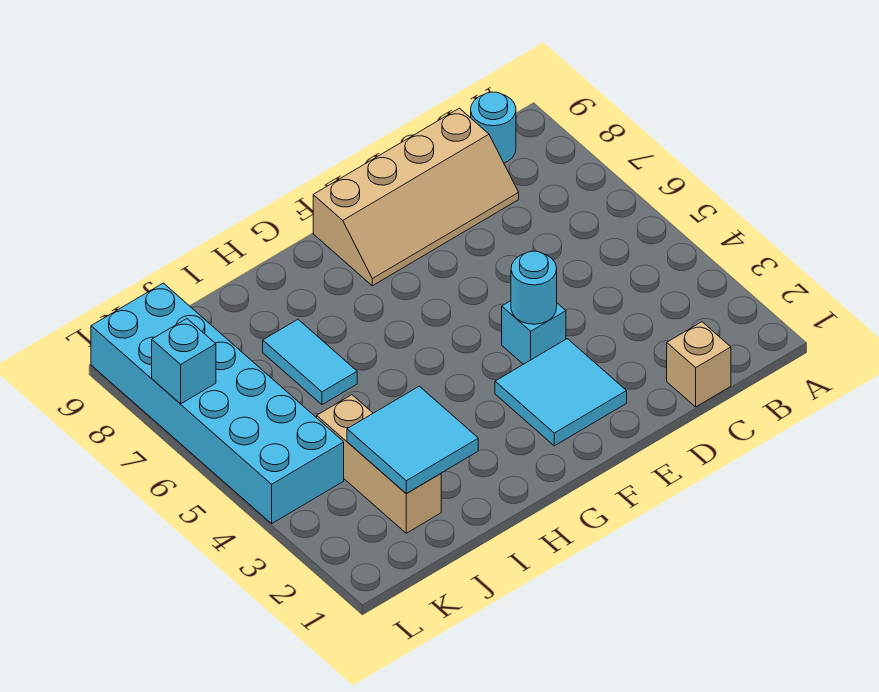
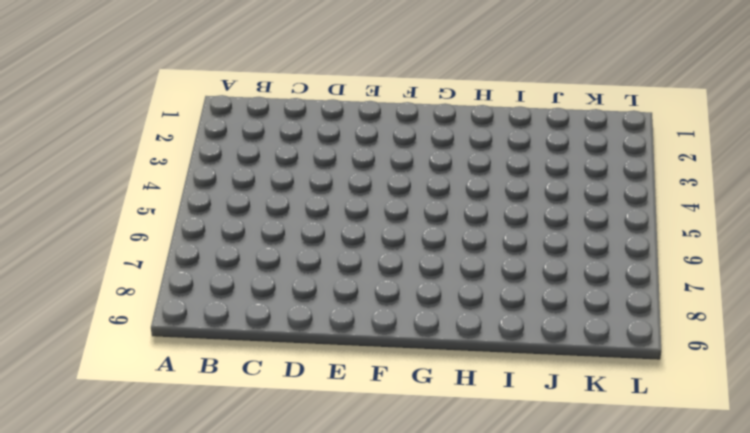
none -> cyan 1x1 round brick [471,92,516,163]
none -> tan 1x1 brick [667,322,731,407]

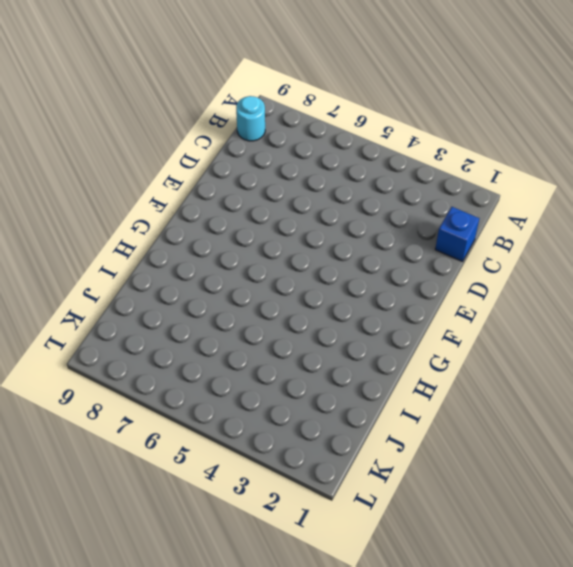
blue 1x1 brick [435,207,479,262] -> tan 1x1 brick [667,322,731,407]
none -> tan 2x4 slope [313,108,519,286]
none -> cyan 2x2 tile [495,339,627,446]

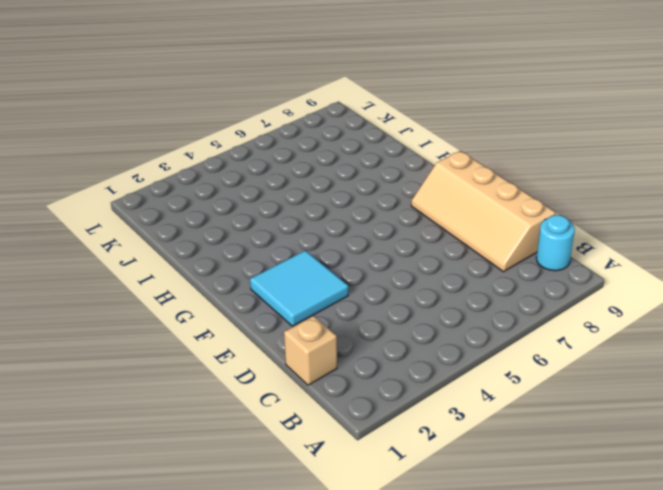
none -> cyan 1x1 brick [502,301,566,364]
none -> cyan 1x2 tile [263,319,357,405]

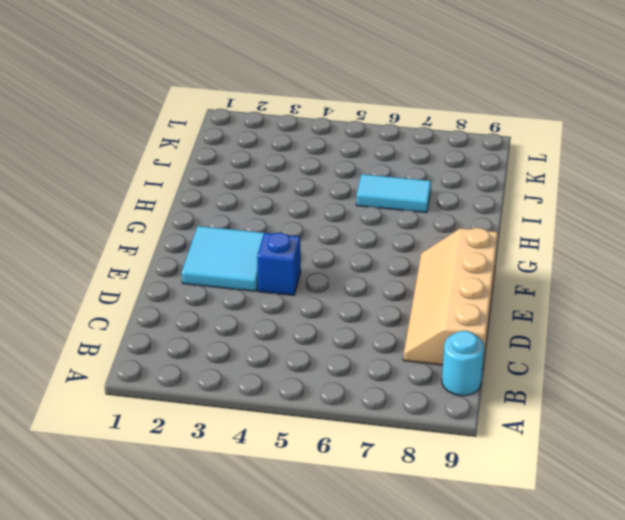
blue 1x1 brick [257,233,301,295] -> cyan 1x1 brick [502,301,566,364]
none -> tan 1x1 brick [667,322,731,407]
none -> tan 1x3 brick [317,395,441,533]

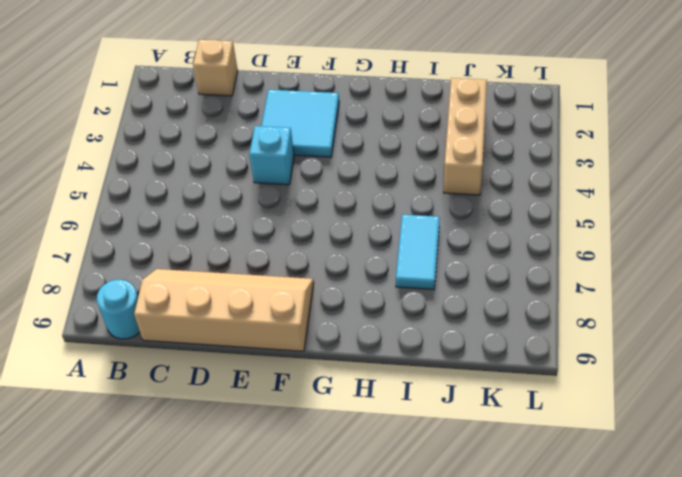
none -> cyan 2x6 brick [91,283,344,523]
none -> cyan 1x1 round brick [511,251,557,324]

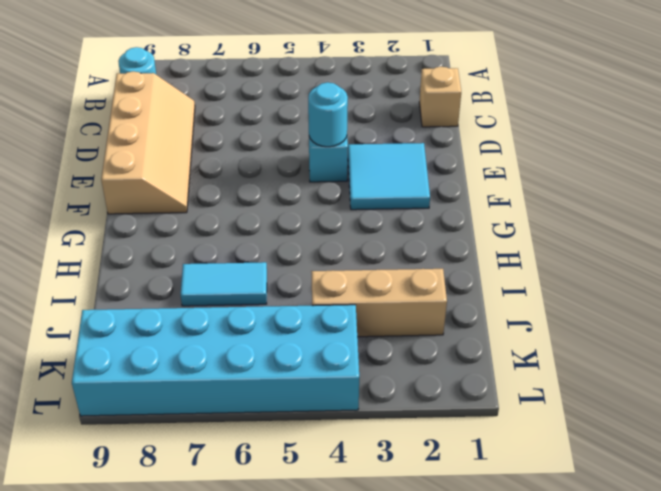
none -> cyan 2x2 tile [347,386,478,494]
none -> cyan 1x1 brick [152,319,216,404]

